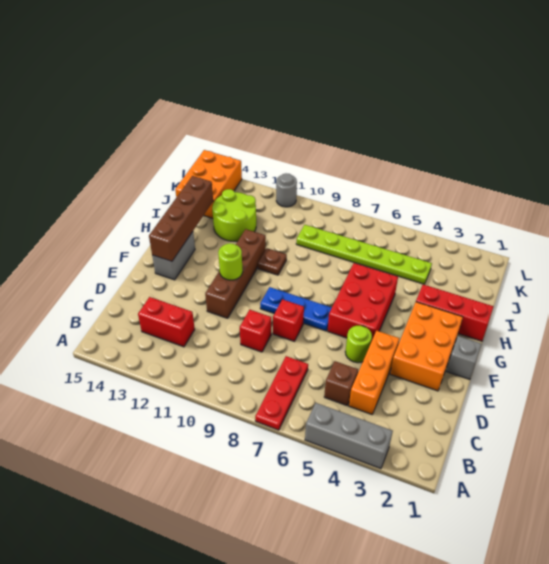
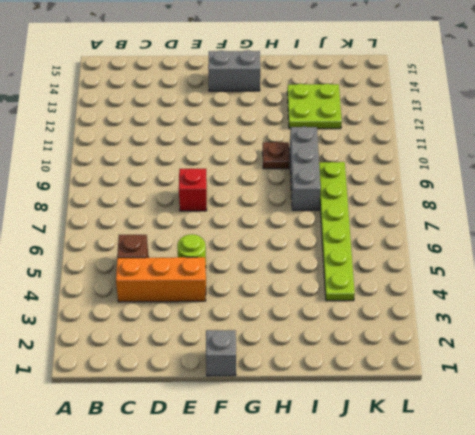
grey 1x3 brick [290,127,321,210] -> grey 1x3 brick moved to [305,403,393,469]
lime 2x2 plate [287,84,342,129] -> lime 2x2 round brick [212,189,256,241]
none -> red 1x3 plate [255,356,308,430]
none -> red 1x2 brick [138,297,195,347]
none -> red 1x1 brick [240,310,271,352]

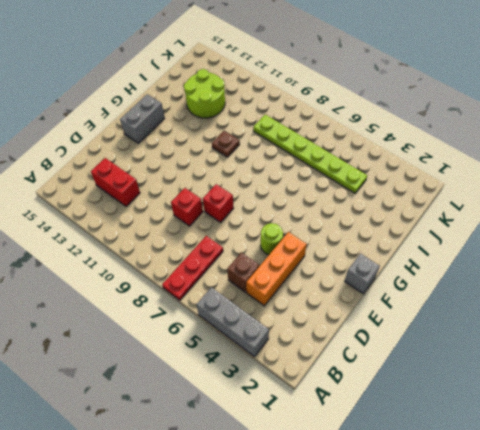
none -> orange 2x3 brick [390,302,463,391]
none -> brown 1x4 brick [205,229,266,318]
none -> red 2x3 brick [328,263,398,342]

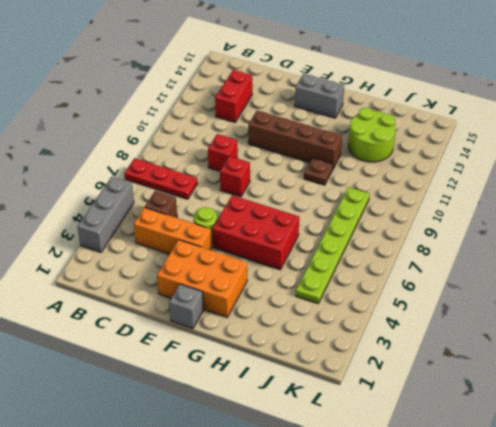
none -> blue 1x3 plate [260,287,332,331]
none -> red 1x3 brick [416,284,494,341]
none -> orange 2x3 brick [175,150,242,218]

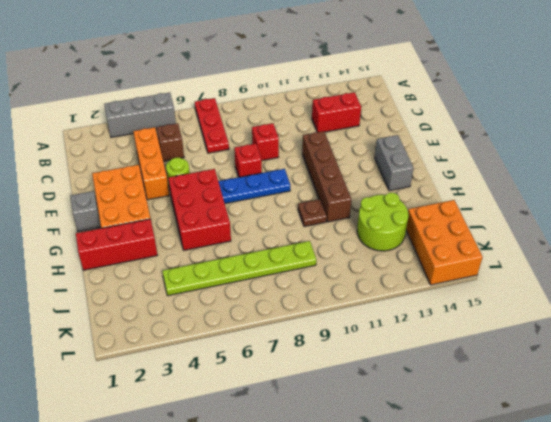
none -> grey 1x1 round brick [276,174,297,207]
none -> lime 1x1 round brick [218,243,243,280]
none -> brown 1x4 brick [149,176,213,261]

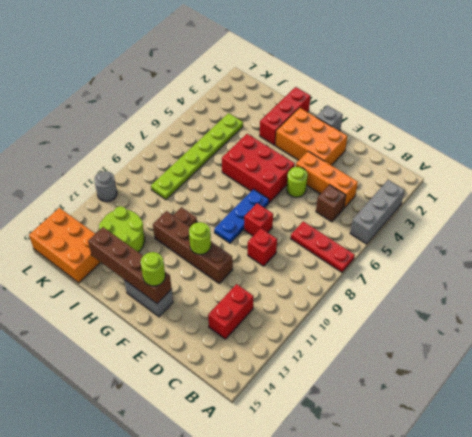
lime 1x1 round brick [141,252,165,286] -> none

